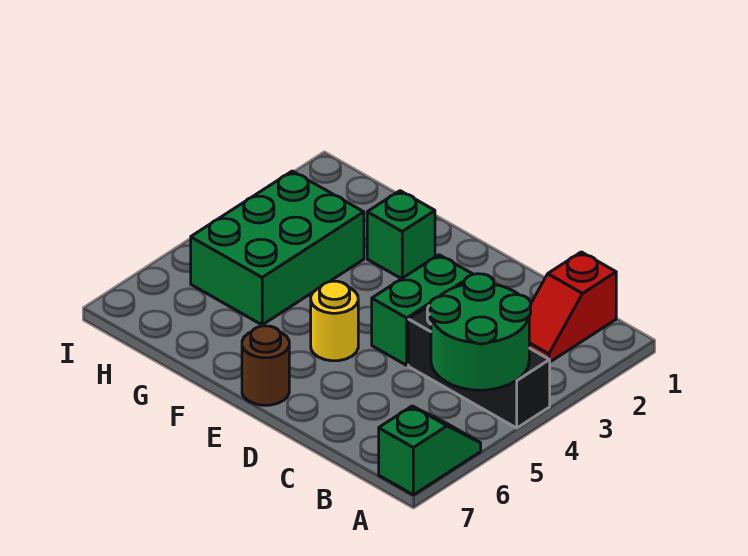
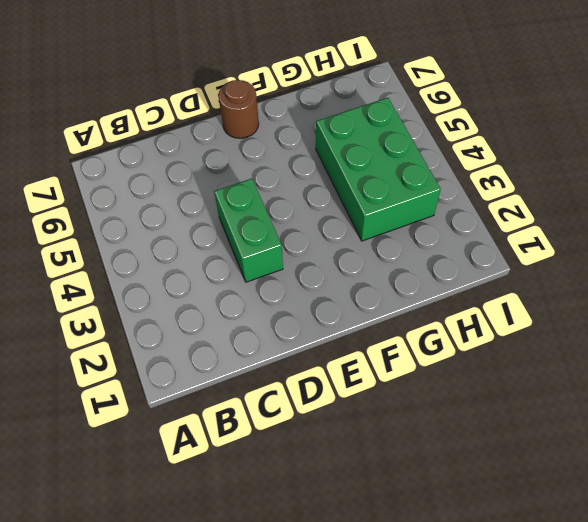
none -> black 1x3 brick [408,306,550,428]
none -> green 1x2 slope [379,406,481,495]

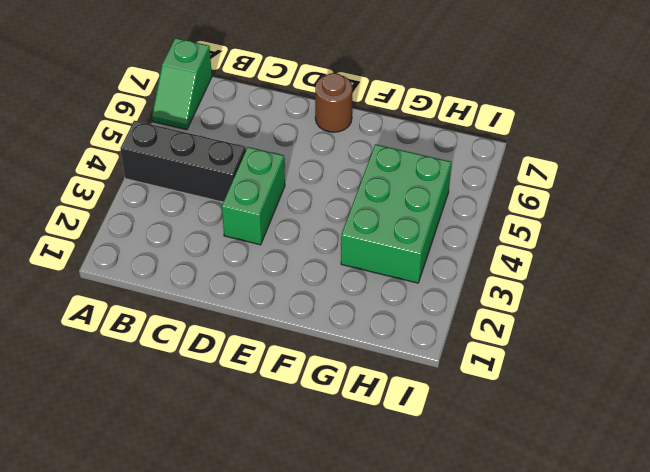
none -> red 1x2 slope [529,252,616,362]
none -> yellow 1x1 round brick [311,281,358,361]

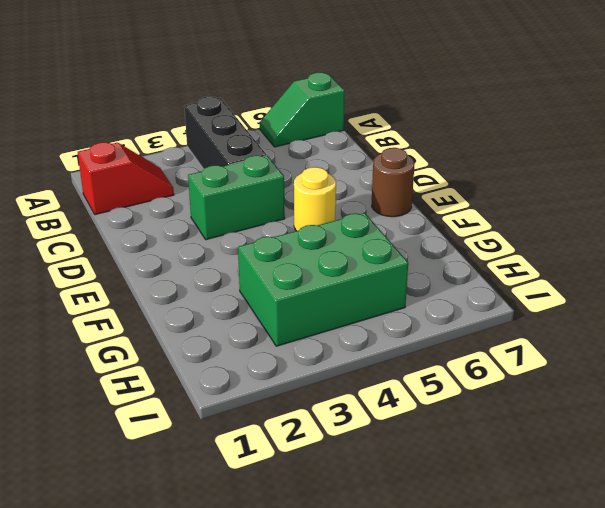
none -> green 1x1 brick [367,191,435,279]
none -> green 2x2 round brick [429,274,531,390]

